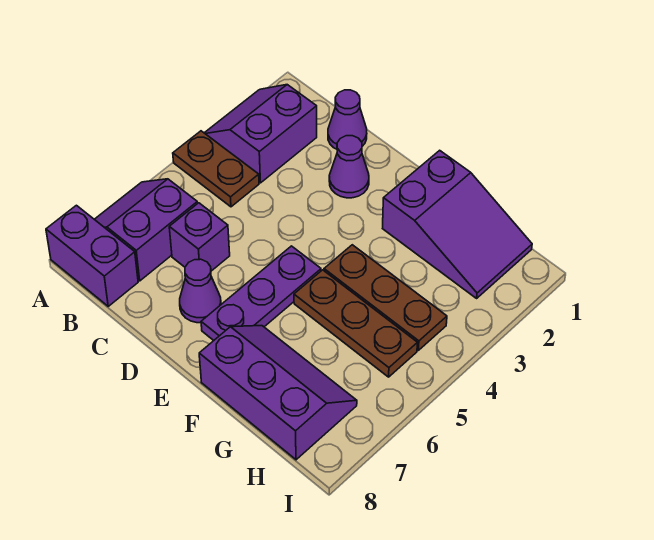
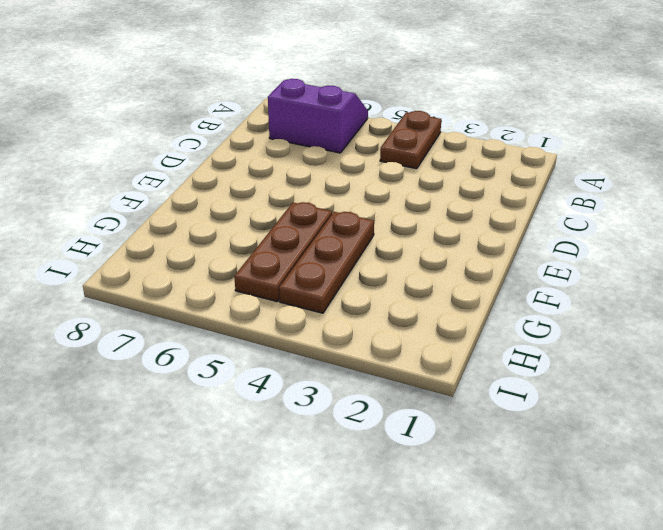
none -> purple 2x2 slope [205,85,317,183]
none -> purple 1x2 brick [46,205,138,306]
none -> purple 1x1 cone [328,90,367,149]

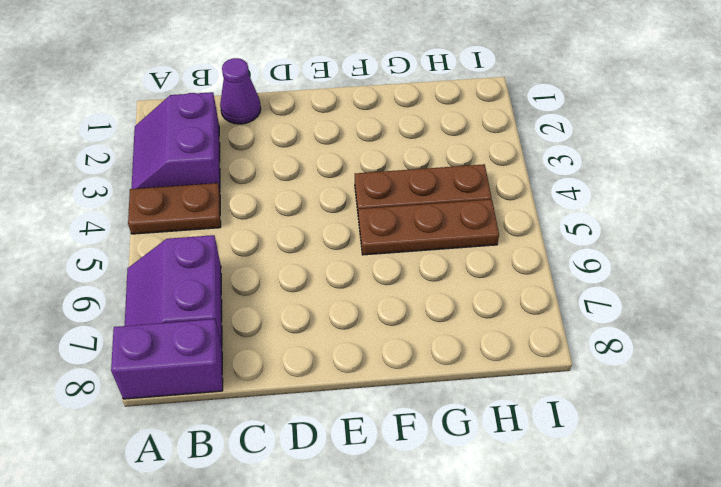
none -> purple 1x1 brick [169,203,230,271]
none -> purple 1x1 cone [329,136,369,198]
none -> purple 1x1 cone [180,259,221,323]

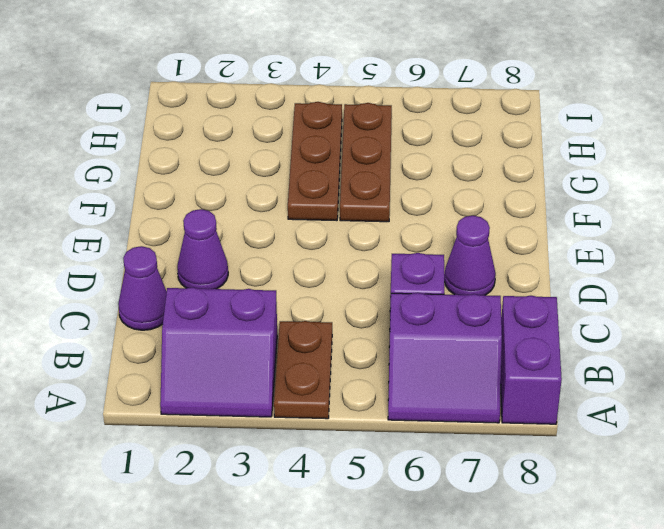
none -> purple 1x3 plate [201,246,321,340]
none -> purple 2x3 slope [383,150,532,298]
none -> purple 2x3 slope [199,326,357,460]

